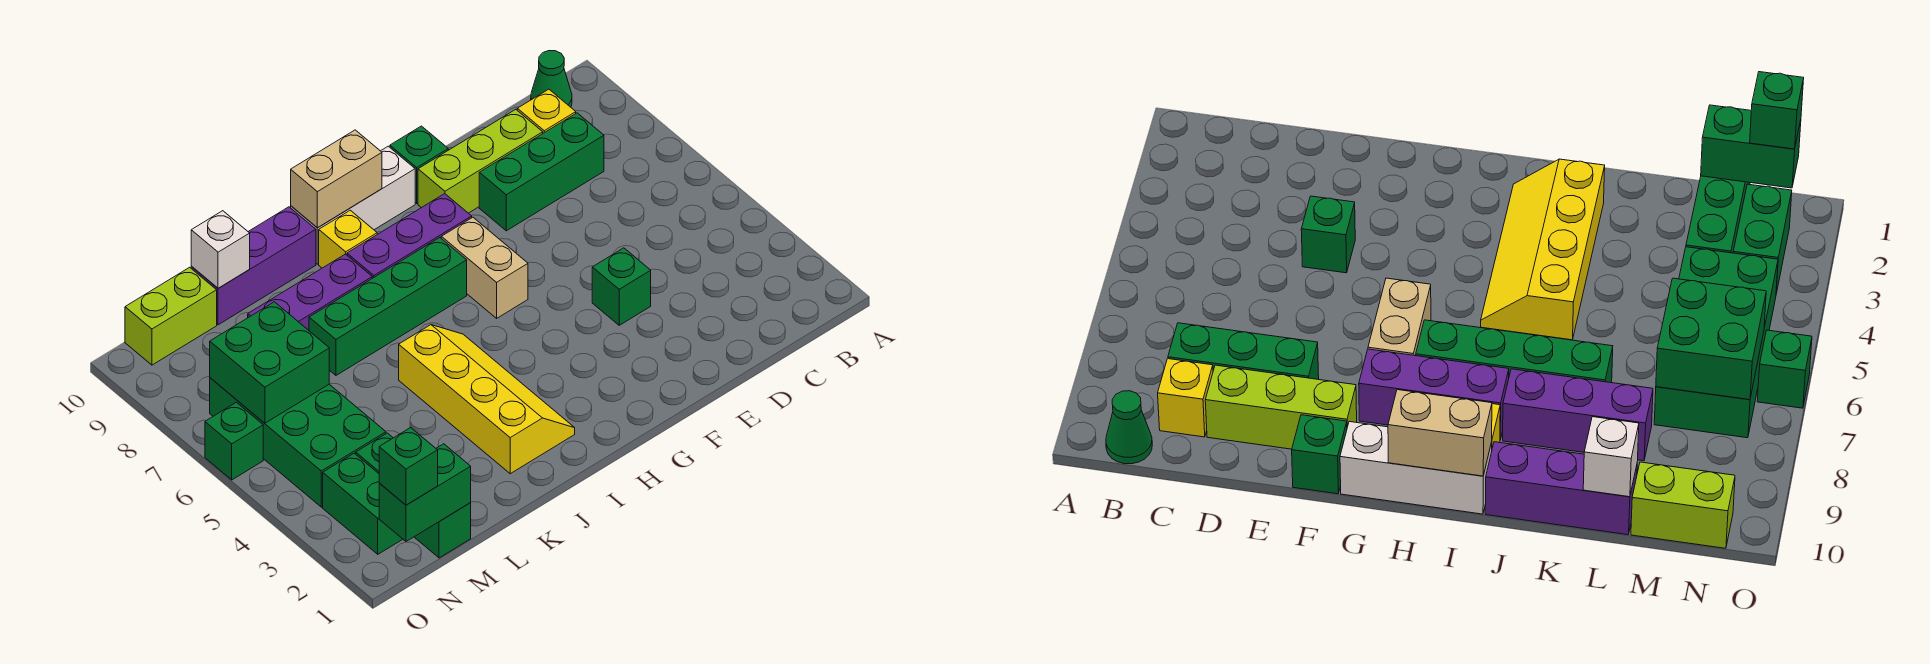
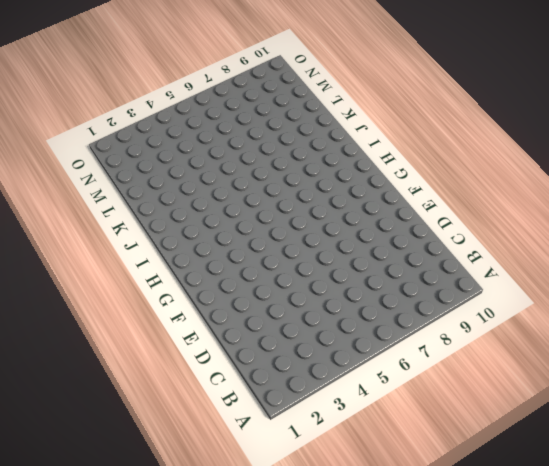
none -> green 1x1 cone [531,51,572,107]
none -> green 1x3 brick [479,113,604,231]
none -> yellow 1x1 brick [517,89,576,133]

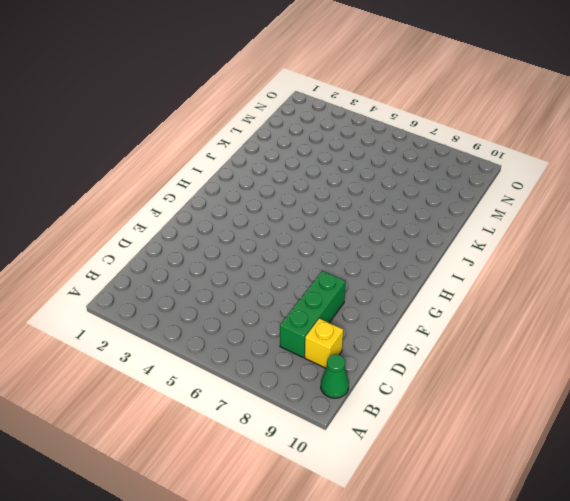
none -> lime 1x3 brick [418,109,543,213]
none -> green 1x1 brick [592,248,651,325]
none -> green 1x1 brick [390,126,448,203]

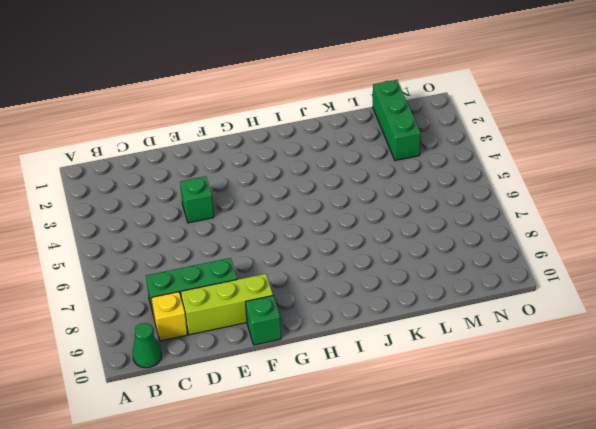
none -> tan 1x2 brick [441,217,528,318]
none -> purple 1x3 brick [347,194,472,278]
none -> white 1x3 brick [291,146,415,264]

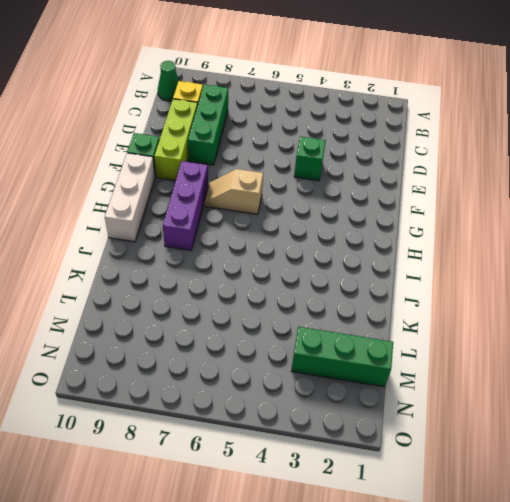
tan 1x2 slope [204,169,263,214] -> tan 1x2 brick [441,217,528,318]
none -> green 1x4 brick [309,238,467,375]
none -> yellow 2x4 slope [399,325,575,474]
none -> yellow 1x1 brick [319,210,377,268]

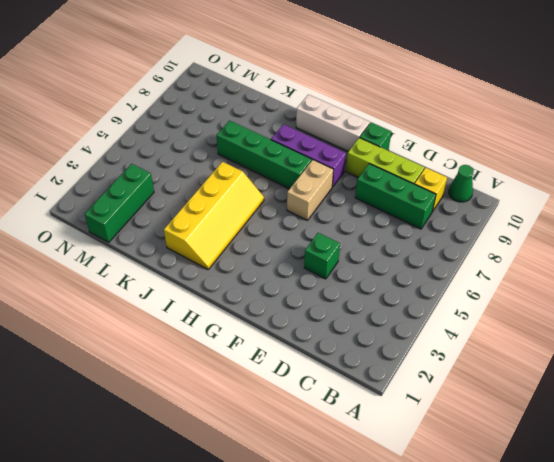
none -> yellow 1x1 brick [319,210,377,268]
none -> purple 1x3 brick [248,254,372,330]
none -> purple 1x3 brick [191,207,316,325]

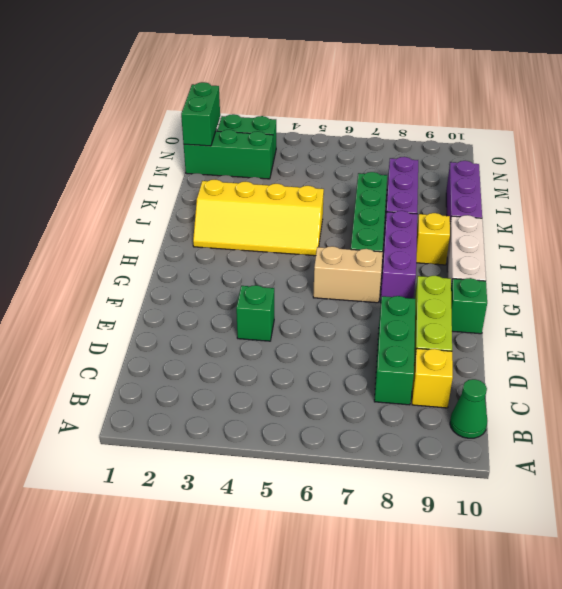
none -> green 2x4 brick [210,378,386,507]
none -> lime 1x2 brick [125,267,217,365]
none -> green 1x1 brick [205,402,263,480]

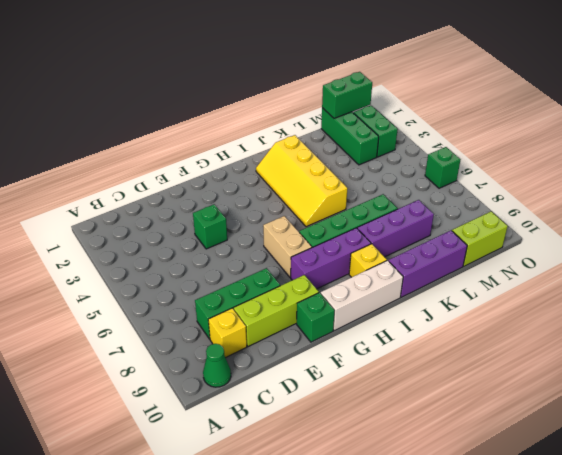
none -> green 2x4 brick [210,378,386,507]
none -> tan 1x2 brick [291,130,382,228]
none -> white 1x1 brick [191,211,250,288]

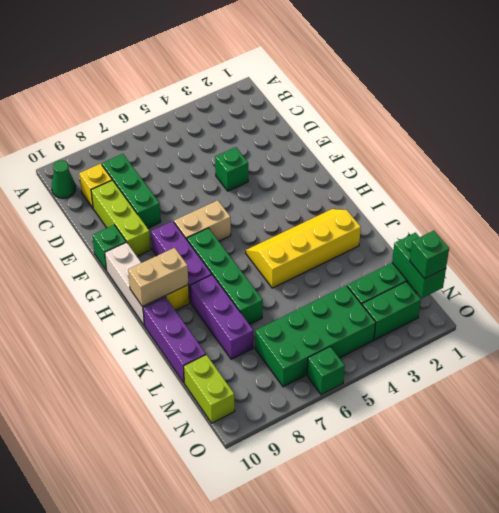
tan 1x2 brick [128,248,188,307] -> tan 1x2 brick turned to [291,130,382,228]
none -> white 1x1 brick [191,211,250,288]
none -> green 2x2 brick [210,302,329,423]

